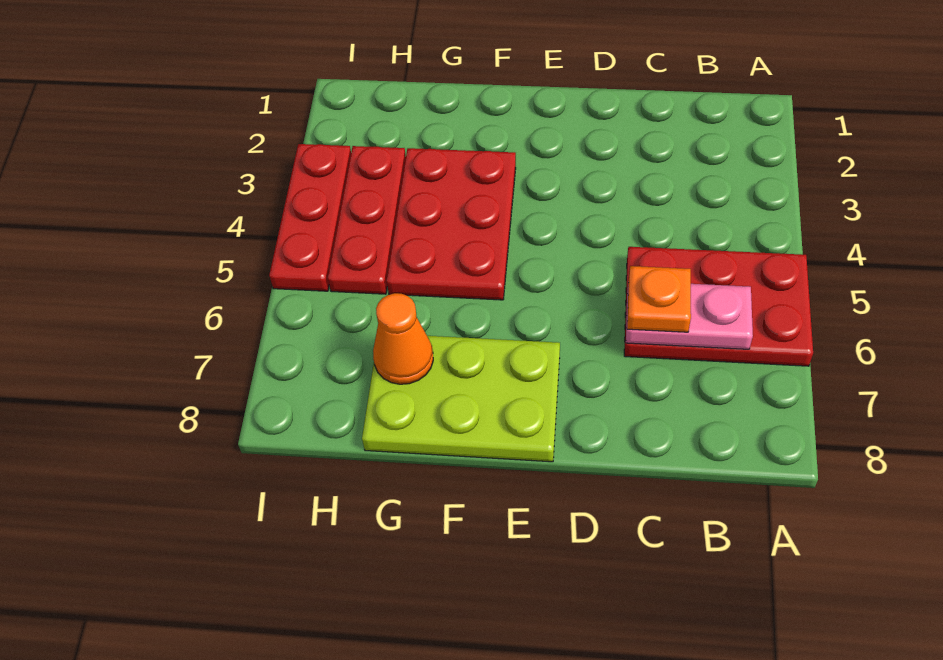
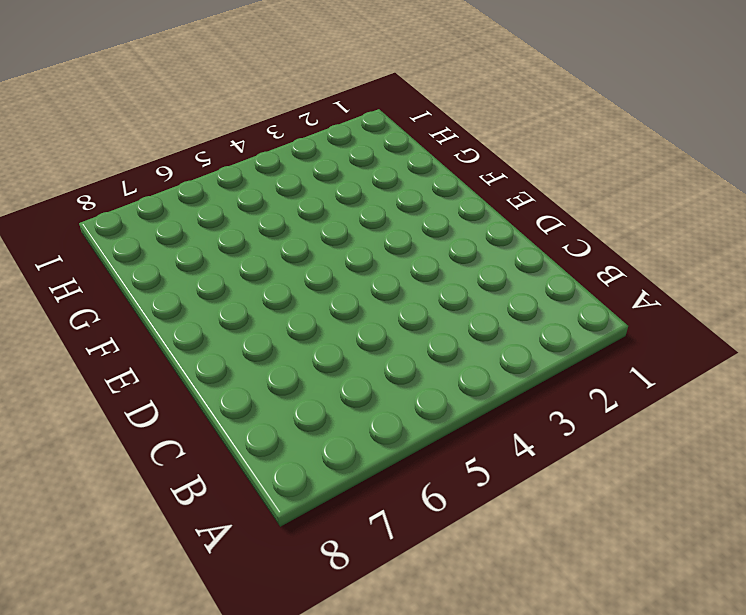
none -> red 2x3 plate [624,247,813,366]
none -> lime 2x3 plate [362,336,560,462]

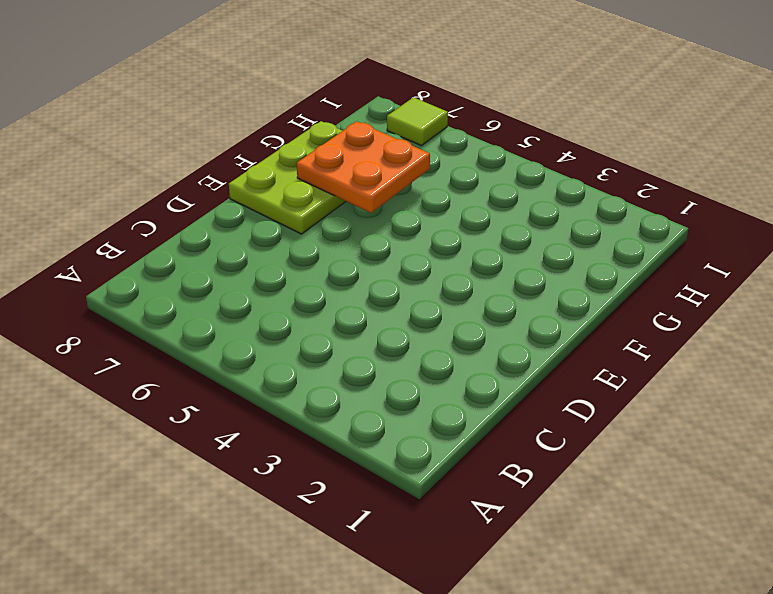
orange 2x2 plate [297,121,430,213] -> orange 1x1 cone [373,293,433,384]
lime 1x1 tile [387,97,448,145] -> none
none -> red 2x3 plate [624,247,813,366]
none -> red 2x3 plate [387,148,516,300]

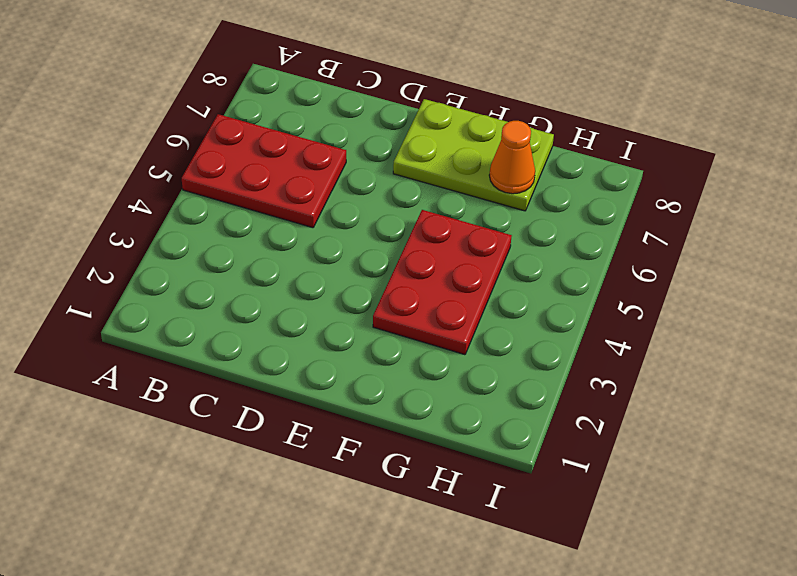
none -> red 1x3 plate [328,146,406,294]
none -> red 1x3 plate [269,144,351,291]

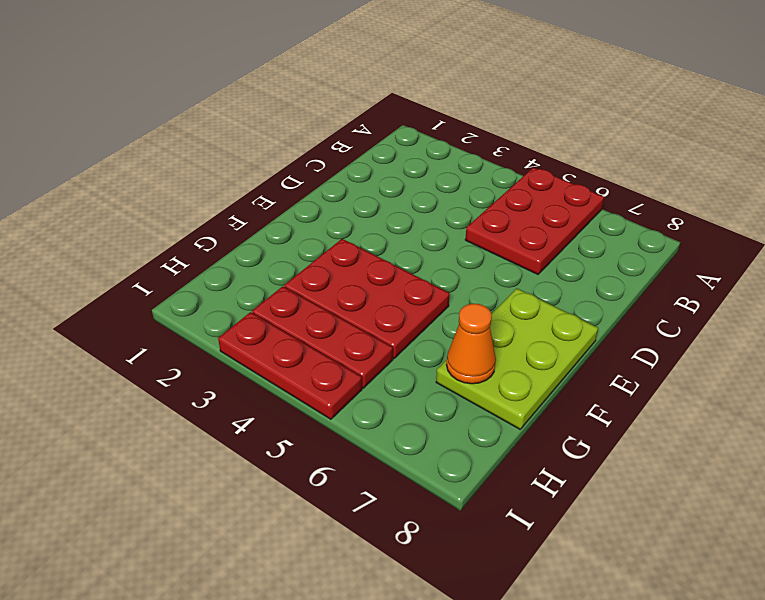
none -> pink 1x2 plate [626,284,753,349]
none -> orange 1x1 plate [627,266,691,332]

